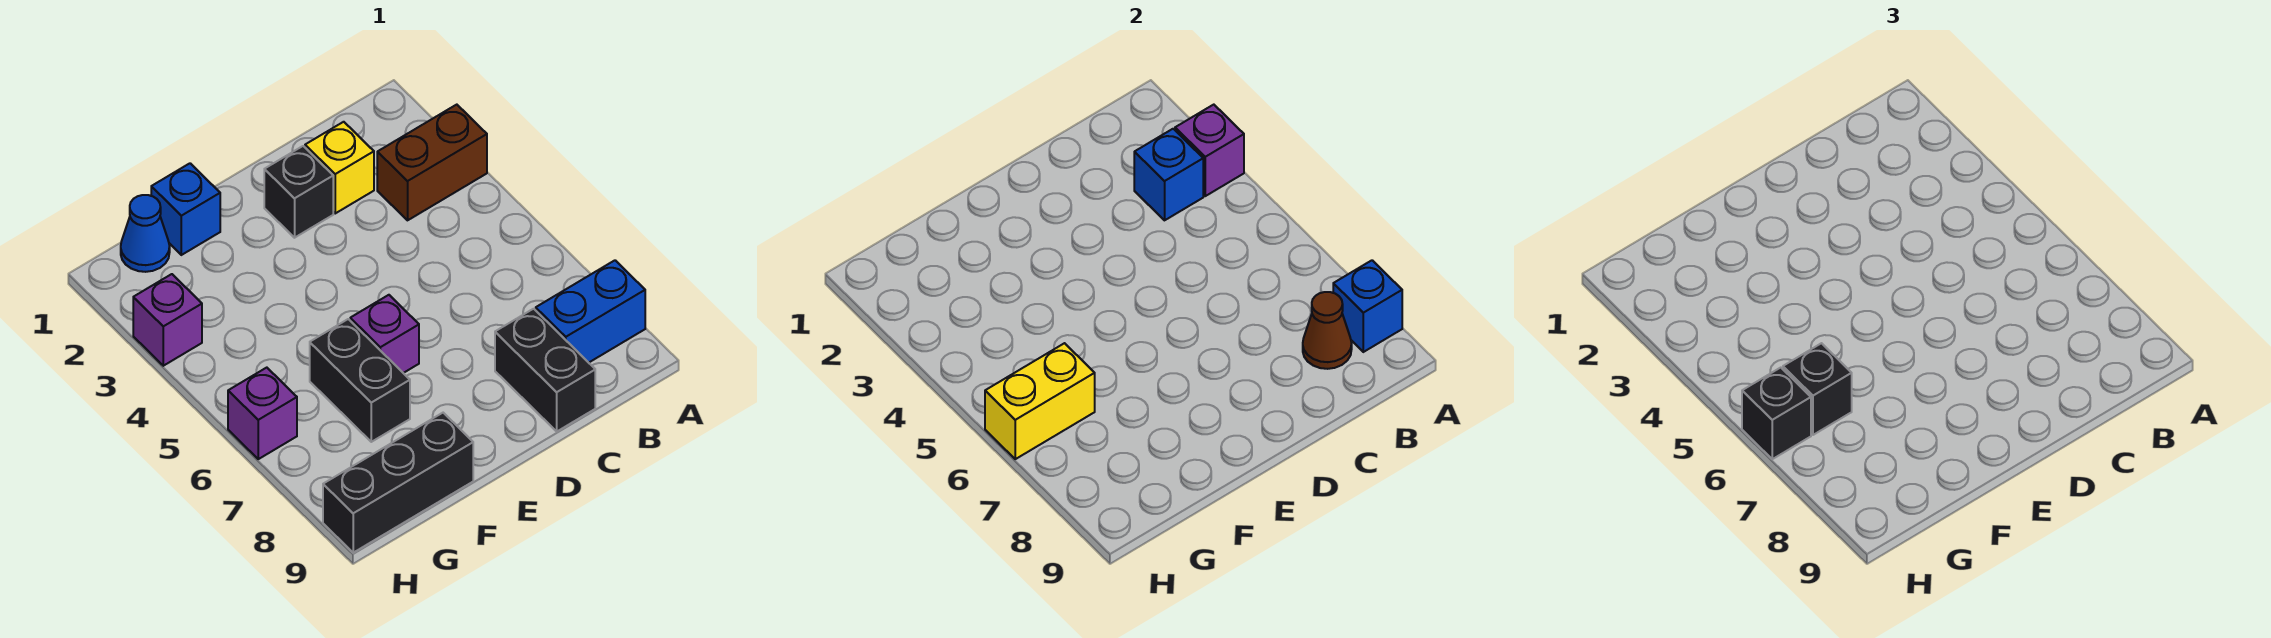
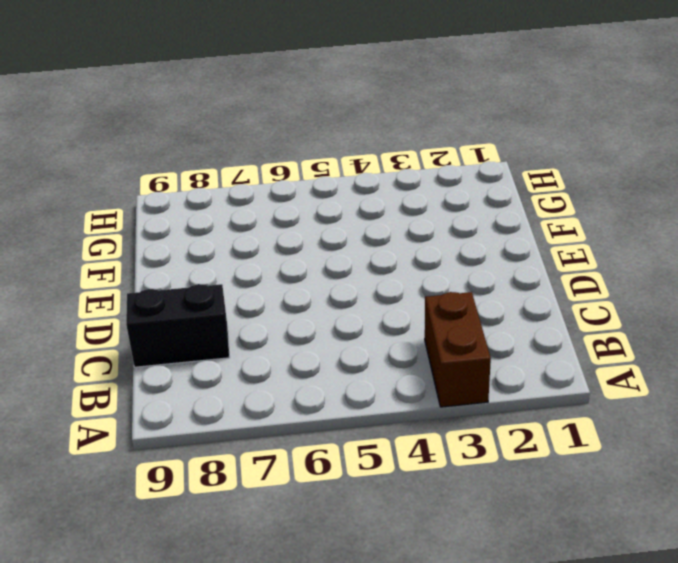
none -> blue 1x2 brick [536,260,645,363]
none -> yellow 1x1 brick [305,122,374,213]
none -> black 1x1 brick [264,146,333,238]

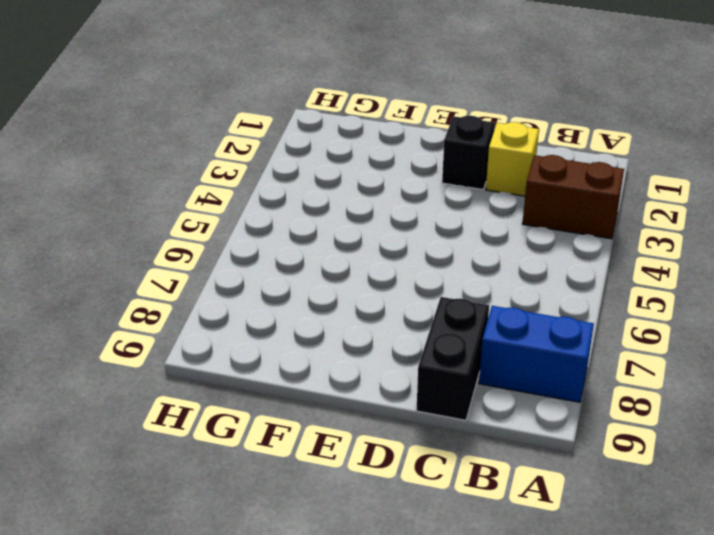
none -> purple 1x1 brick [350,295,419,373]
none -> blue 1x1 brick [151,163,220,255]
none -> black 1x2 brick [310,319,410,442]

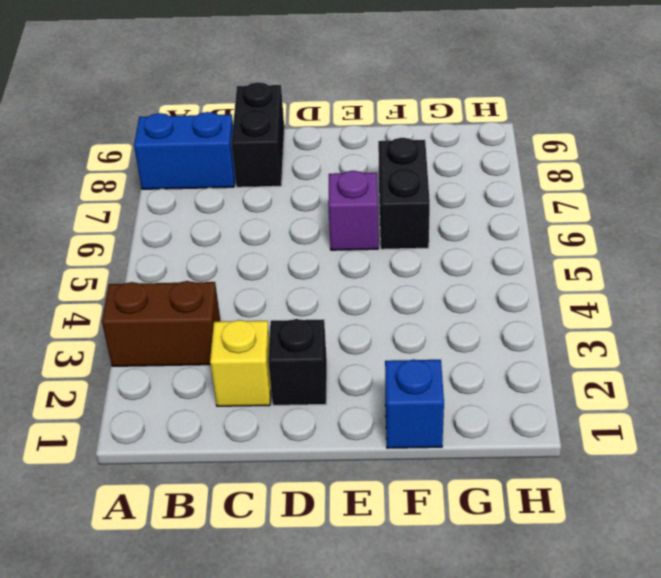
none -> black 1x3 brick [323,413,473,553]
none -> blue 1x1 cone [121,195,170,272]
none -> purple 1x1 brick [133,274,202,366]

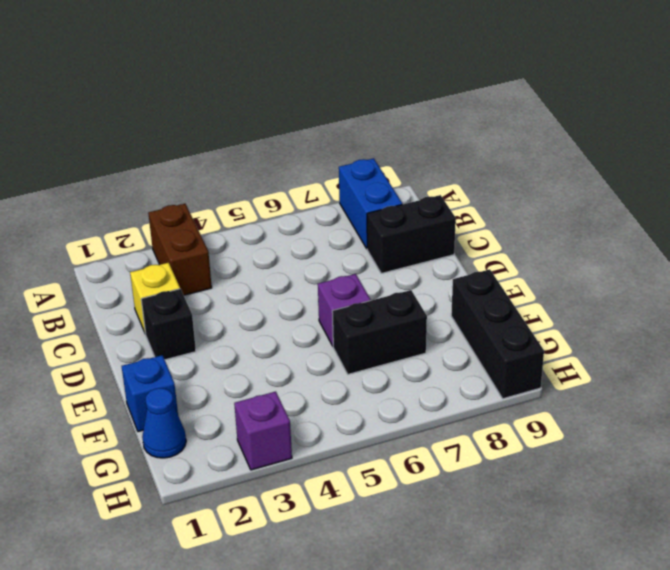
none -> purple 1x1 brick [228,368,297,459]
none -> purple 1x1 brick [1175,105,1244,196]
none -> blue 1x1 brick [1333,260,1402,352]

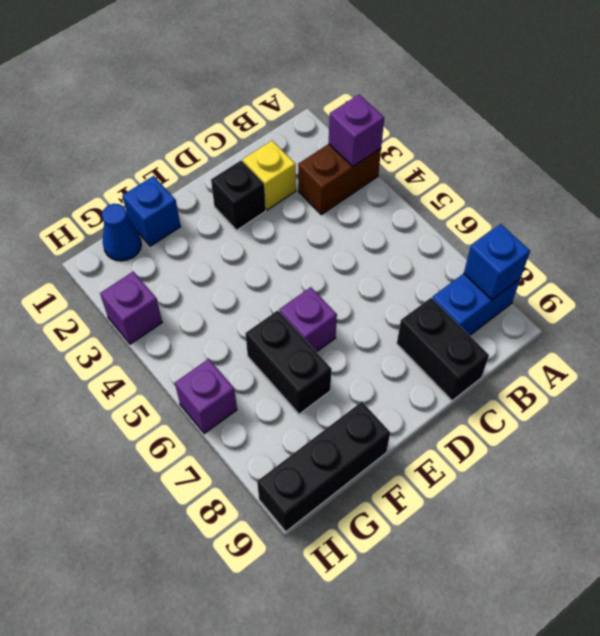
none -> blue 1x1 brick [1134,129,1203,220]
none -> brown 1x1 cone [1303,292,1352,369]
none -> yellow 1x2 brick [985,343,1095,459]

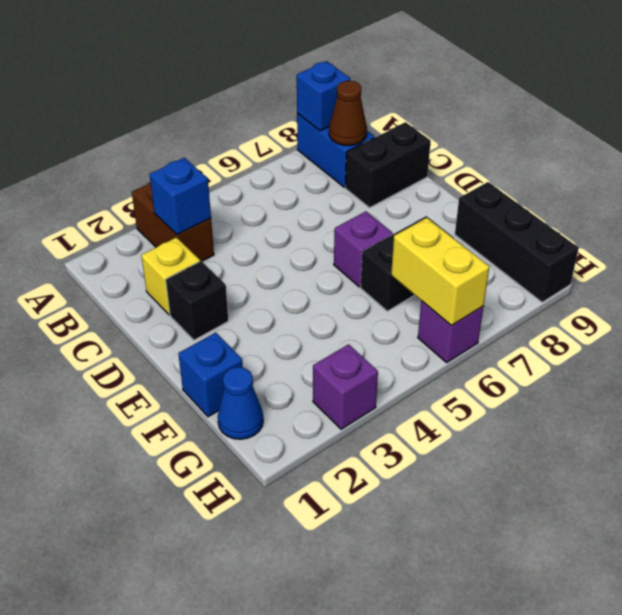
none -> purple 1x1 brick [1175,105,1244,196]
none -> black 1x1 brick [1783,343,1852,435]
none -> black 1x1 brick [1742,368,1811,459]

